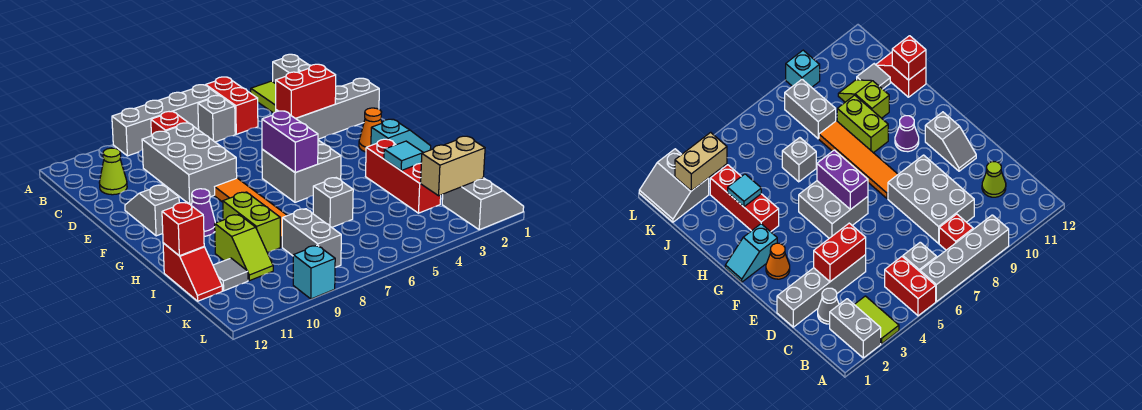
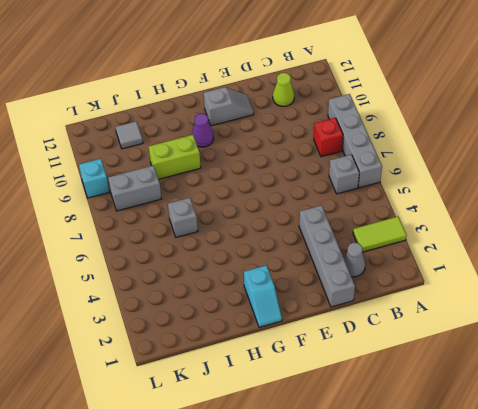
none -> grey 1x2 brick [273,54,311,84]
none -> red 1x2 brick [206,77,258,134]
none -> grey 2x3 brick [142,123,237,204]
none -> orange 1x1 cone [359,108,382,152]

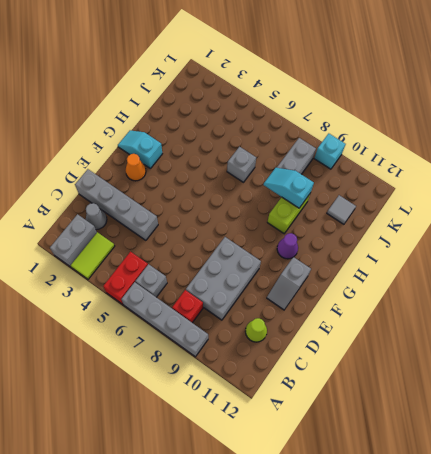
cyan 1x2 slope [264,168,314,208] -> none
none -> grey 2x2 brick [262,140,341,202]
none -> orange 1x4 tile [215,178,287,247]
none -> red 1x3 brick [366,139,441,213]
none -> lime 1x2 slope [215,214,273,281]

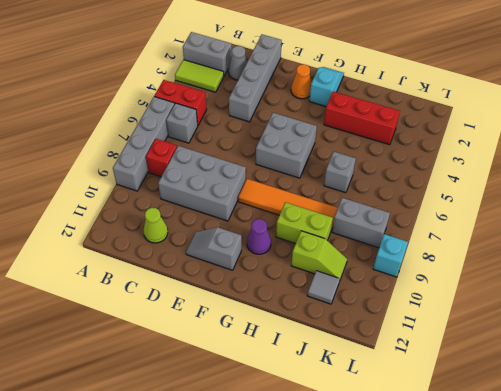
none -> red 1x2 slope [163,243,222,301]
none -> grey 2x2 slope [442,178,524,230]
none -> red 1x2 brick [276,64,336,118]
none -> purple 1x2 brick [262,111,318,172]

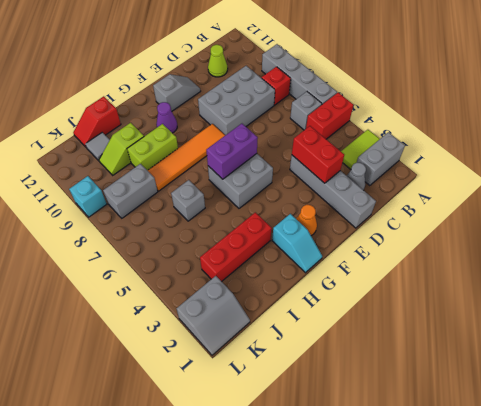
none -> cyan 1x1 tile [384,141,423,170]
none -> red 1x1 brick [162,202,204,256]
none -> tan 1x2 brick [421,136,485,196]

